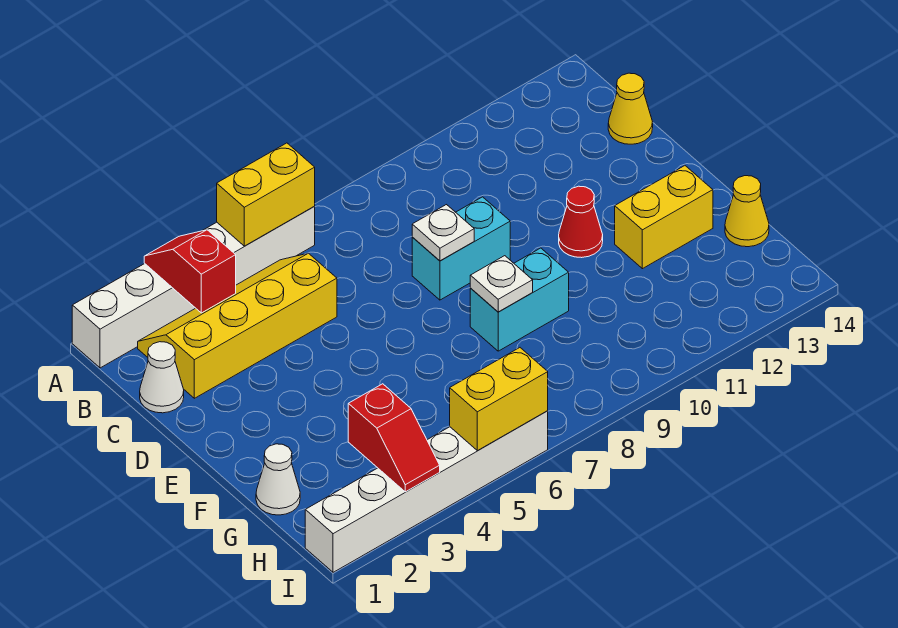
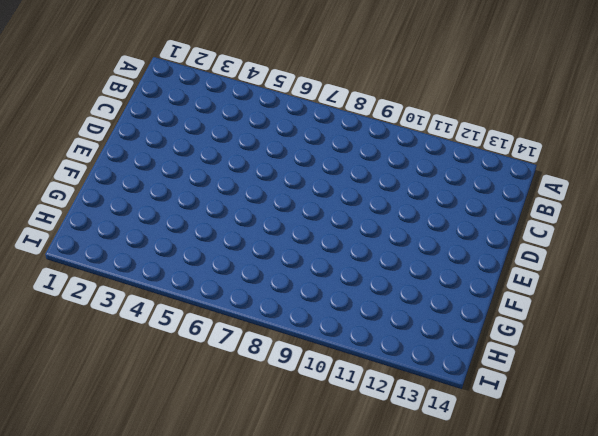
none -> white 1x6 brick [72,207,315,368]
none -> yellow 2x4 slope [138,253,337,398]
none -> white 1x1 cone [140,342,184,413]

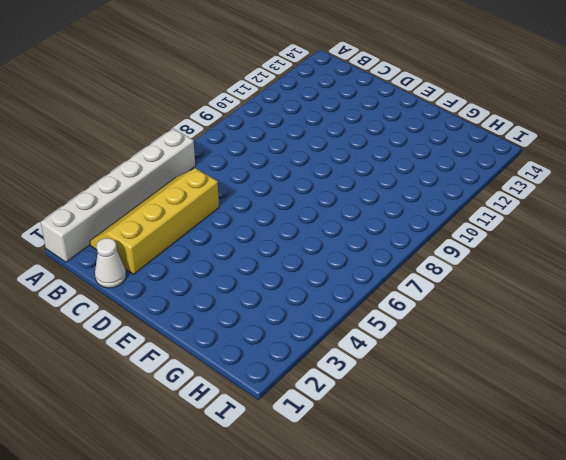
none -> yellow 1x1 cone [608,73,653,144]
none -> cyan 1x2 brick [412,197,510,300]
none -> red 1x1 cone [559,186,603,258]

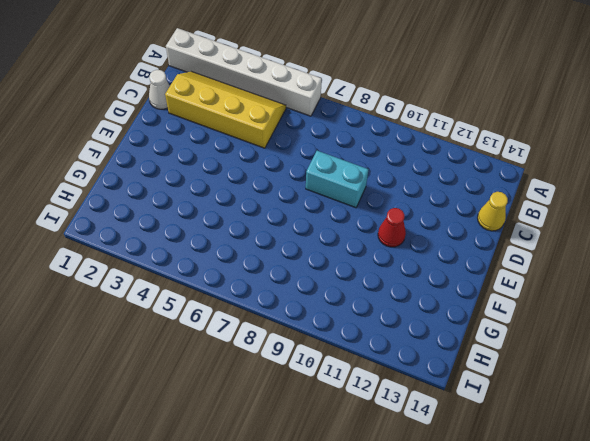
none -> cyan 1x2 brick [470,248,569,351]
none -> yellow 1x2 brick [615,166,713,269]
none -> white 1x1 cone [256,444,300,515]

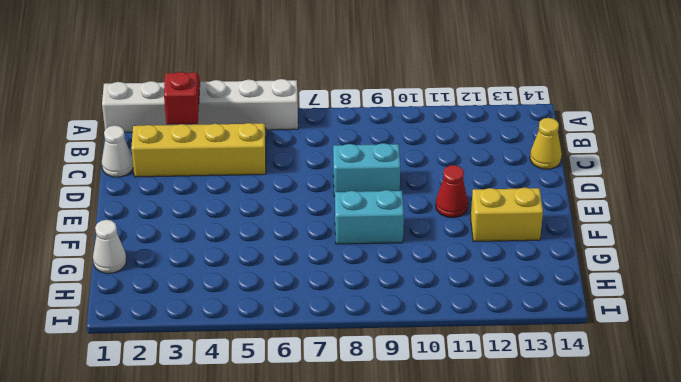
none -> yellow 1x1 cone [725,176,769,247]
none -> white 1x6 brick [305,411,548,572]
none -> yellow 1x2 brick [217,143,315,246]

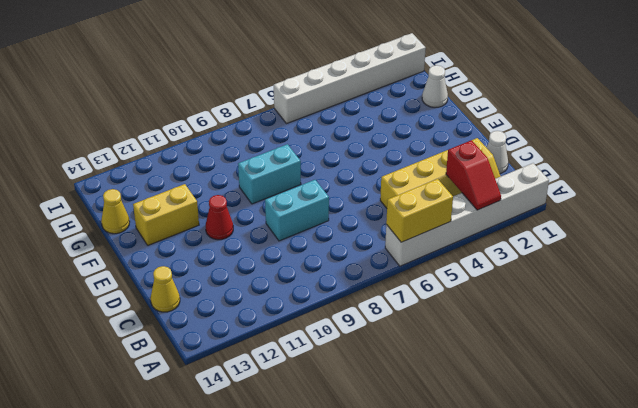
none -> white 1x1 plate [412,205,474,261]
none -> white 1x1 plate [470,256,533,312]
none -> red 1x2 slope [348,384,440,492]

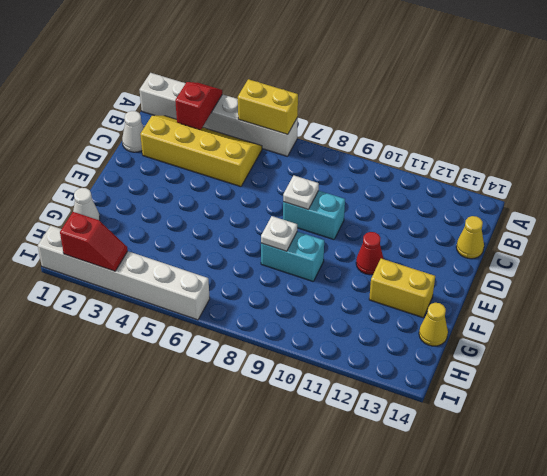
red 1x2 slope [60,212,128,271] -> red 1x2 slope turned to [348,384,440,492]
none -> yellow 1x2 brick [450,348,548,451]

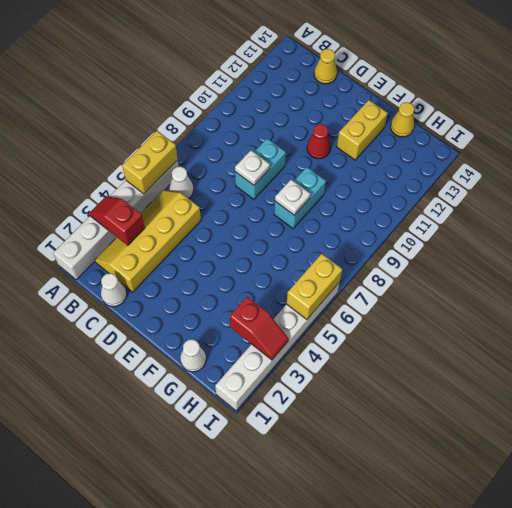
white 1x1 cone [169,167,194,199] -> none

